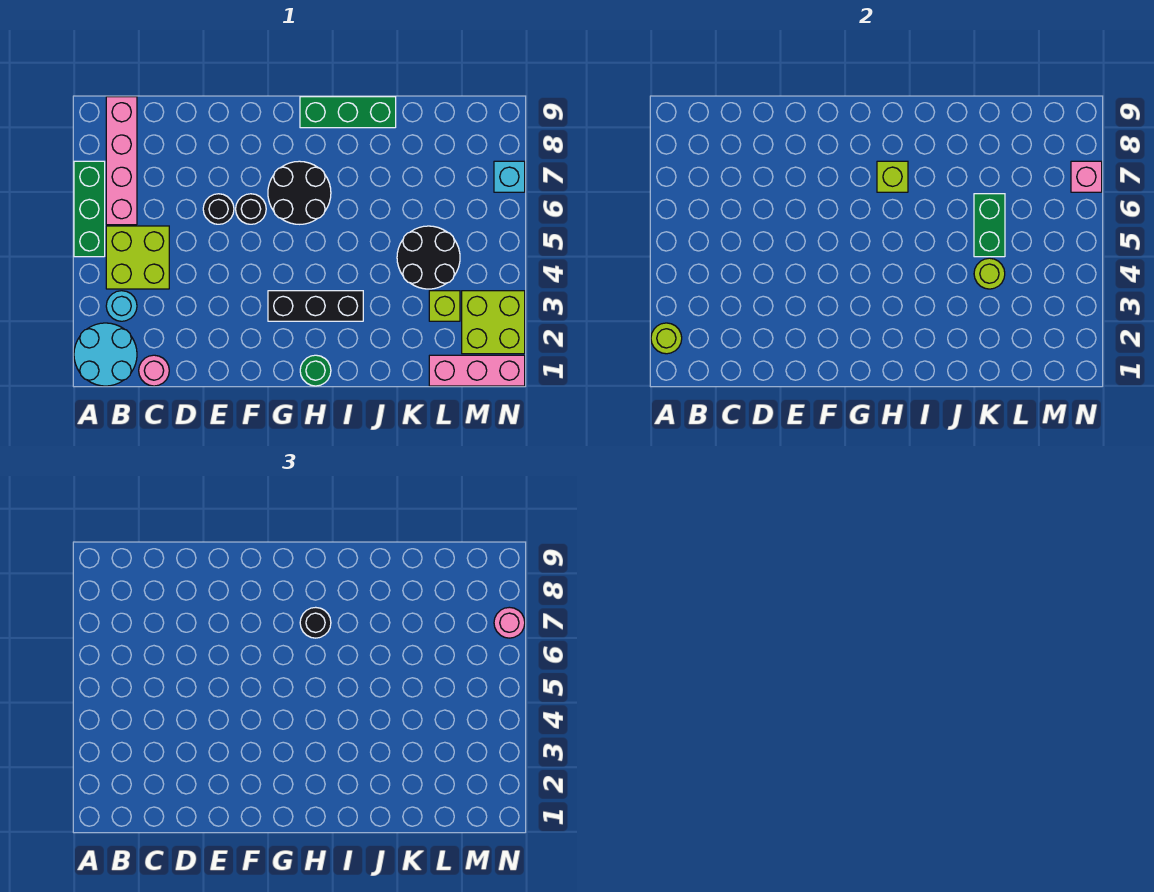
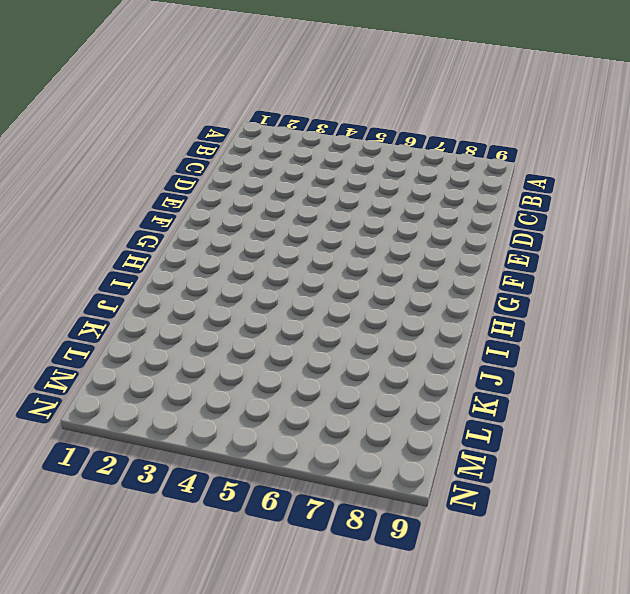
none -> cyan 2x2 round brick [74,323,137,386]
none -> green 1x3 brick [74,161,105,257]
none -> cyan 1x1 round brick [106,291,137,321]

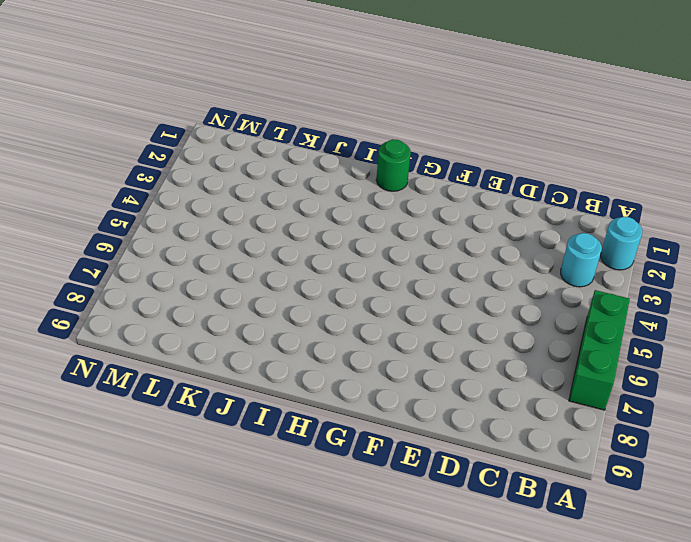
cyan 1x1 round brick [601,217,642,270] -> cyan 2x2 round brick [74,323,137,386]
none -> lime 2x2 brick [106,226,169,289]
none -> pink 1x4 brick [106,97,137,225]
none -> pink 1x1 round brick [139,355,169,386]

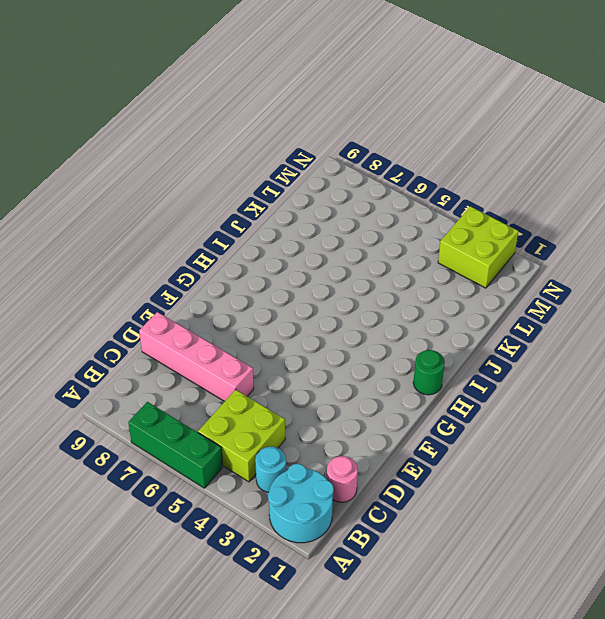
pink 1x4 brick [139,312,254,401] -> pink 1x4 brick moved to [106,97,137,225]
none -> black 1x1 round brick [203,194,234,224]
none -> black 1x1 round brick [236,194,266,224]
none -> black 1x3 brick [268,291,363,321]

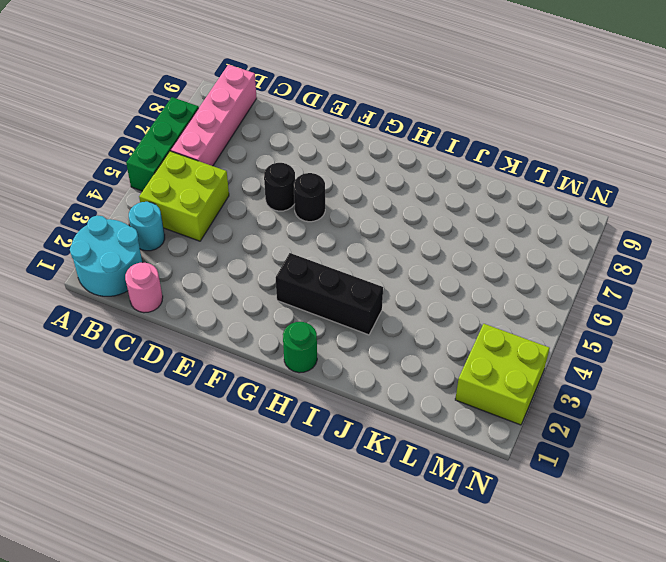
none -> black 2x2 round brick [268,161,331,224]
none -> green 1x3 brick [300,97,396,128]
none -> black 2x2 round brick [397,226,460,289]

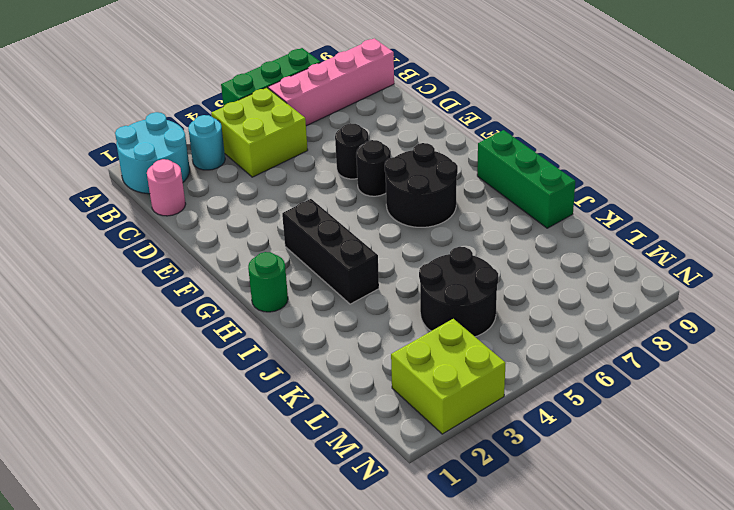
none -> pink 1x3 brick [429,355,525,386]
none -> lime 1x1 brick [429,291,460,321]
none -> cyan 1x1 brick [494,161,525,192]

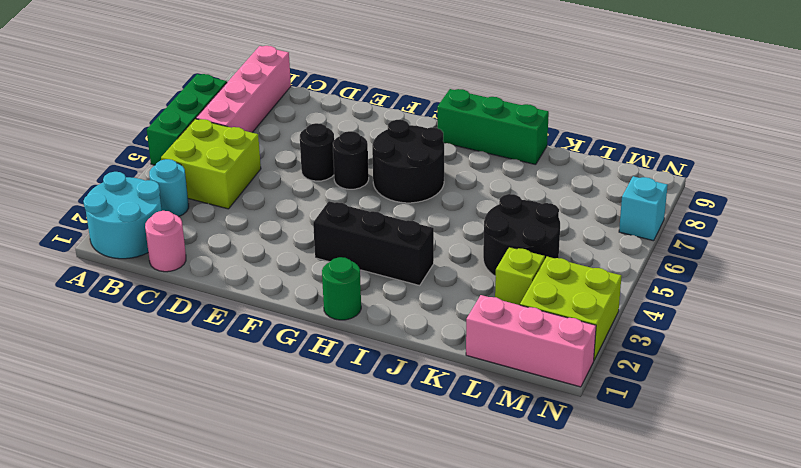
none -> lime 1x1 round brick [651,323,682,354]
none -> lime 1x1 brick [877,161,908,192]
none -> lime 1x1 round brick [974,258,1005,289]

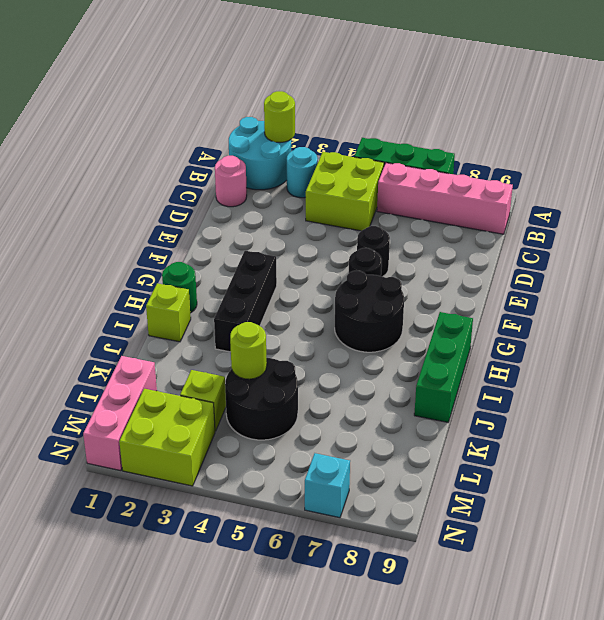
lime 1x1 brick [146,283,191,342] -> lime 1x1 brick moved to [877,161,908,192]
none -> green 1x2 brick [974,194,1005,257]
none -> pink 1x1 brick [1071,161,1102,192]
none -> black 1x1 round brick [300,607,331,638]

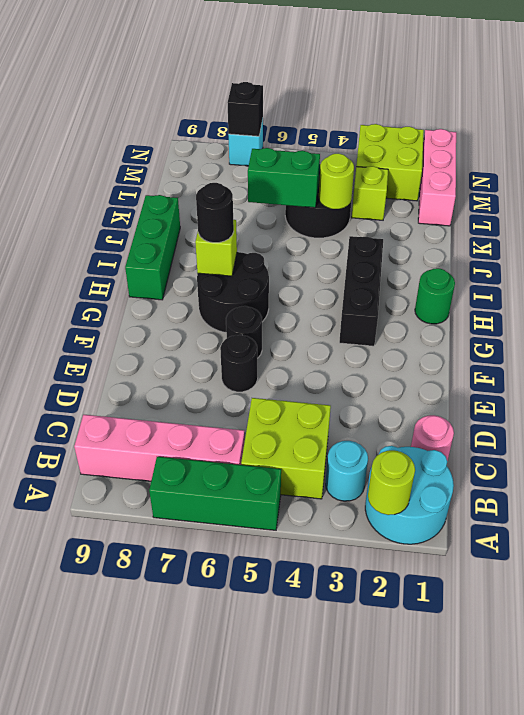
black 1x1 brick [228,82,263,136] -> pink 1x1 brick [1071,161,1102,192]
none -> pink 1x1 round brick [494,607,525,638]

